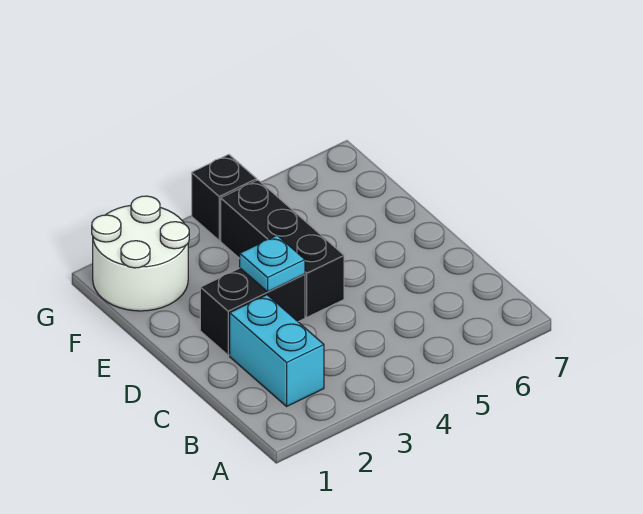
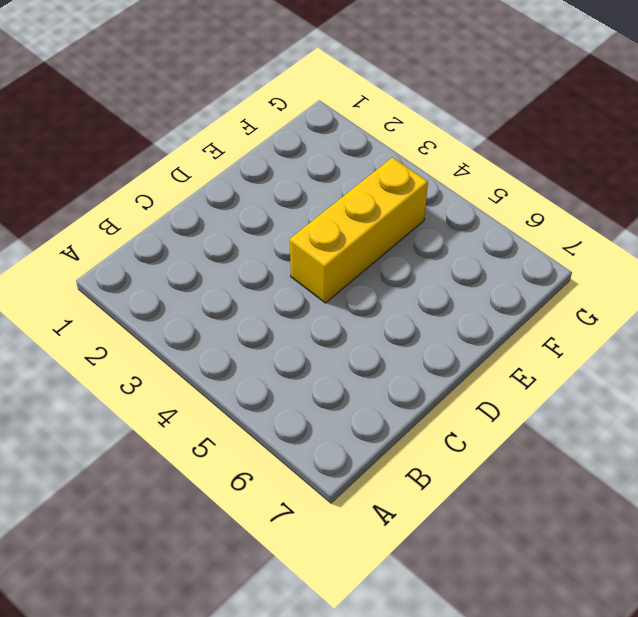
yellow 1x3 brick [290,157,428,303] -> black 1x3 brick [221,180,344,317]
none -> cyan 1x2 brick [230,295,324,406]
none -> black 1x2 brick [200,268,305,355]

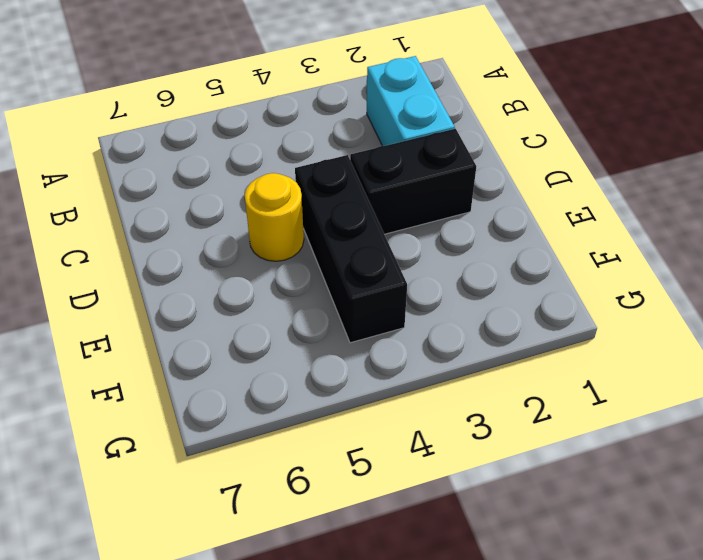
yellow 1x1 round brick [245,173,304,261] -> none
none -> white 2x2 round brick [92,196,189,311]
none -> black 1x1 brick [192,155,257,241]

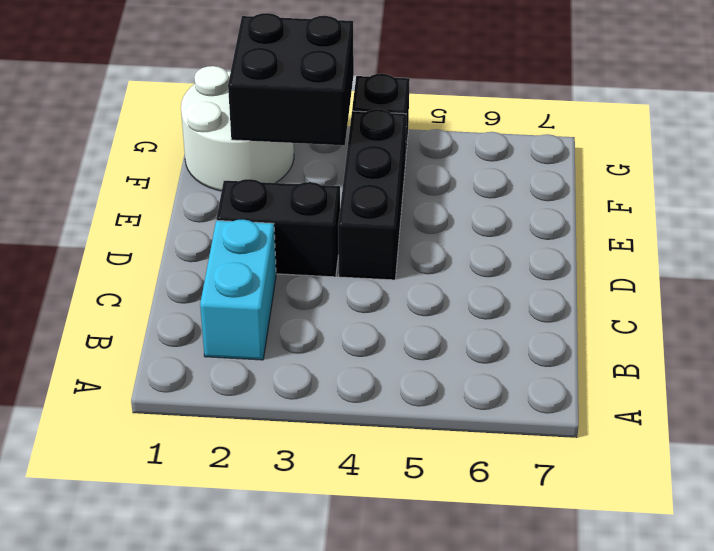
black 2x2 brick [228,13,354,145] -> none
none -> cyan 1x1 plate [240,235,305,292]

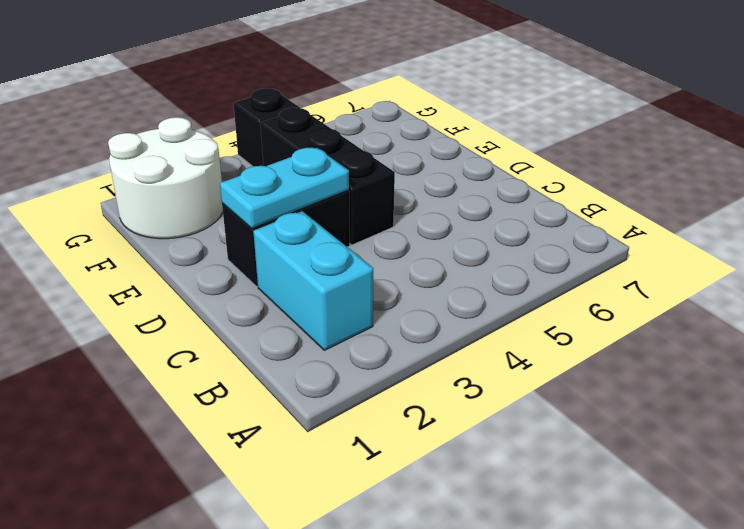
cyan 1x2 plate [220,148,349,229] -> cyan 1x1 plate [240,235,305,292]

